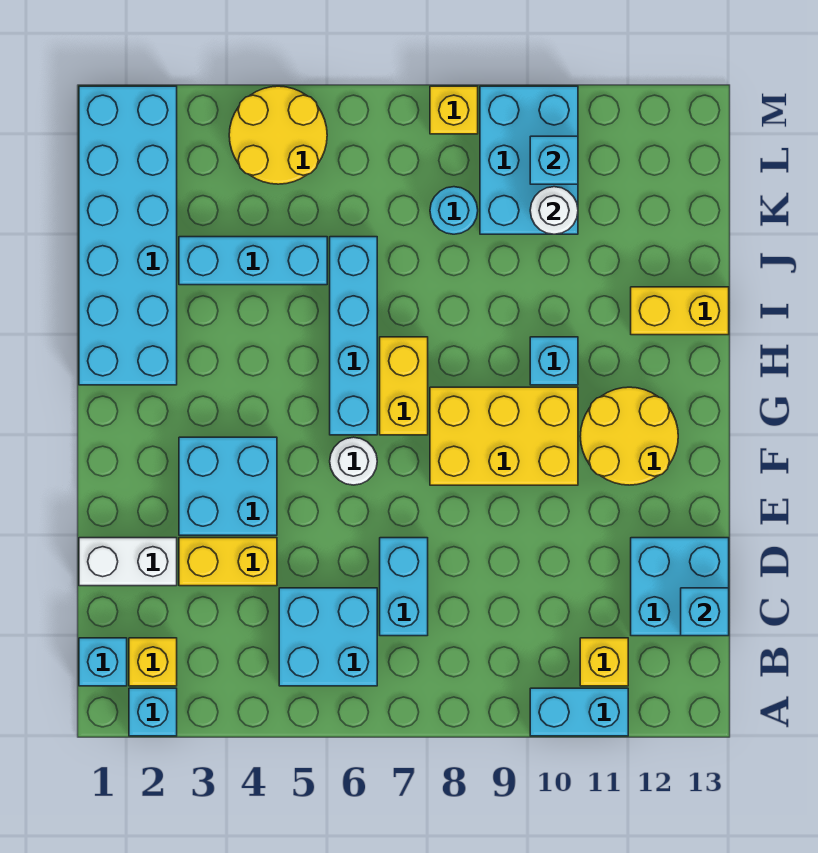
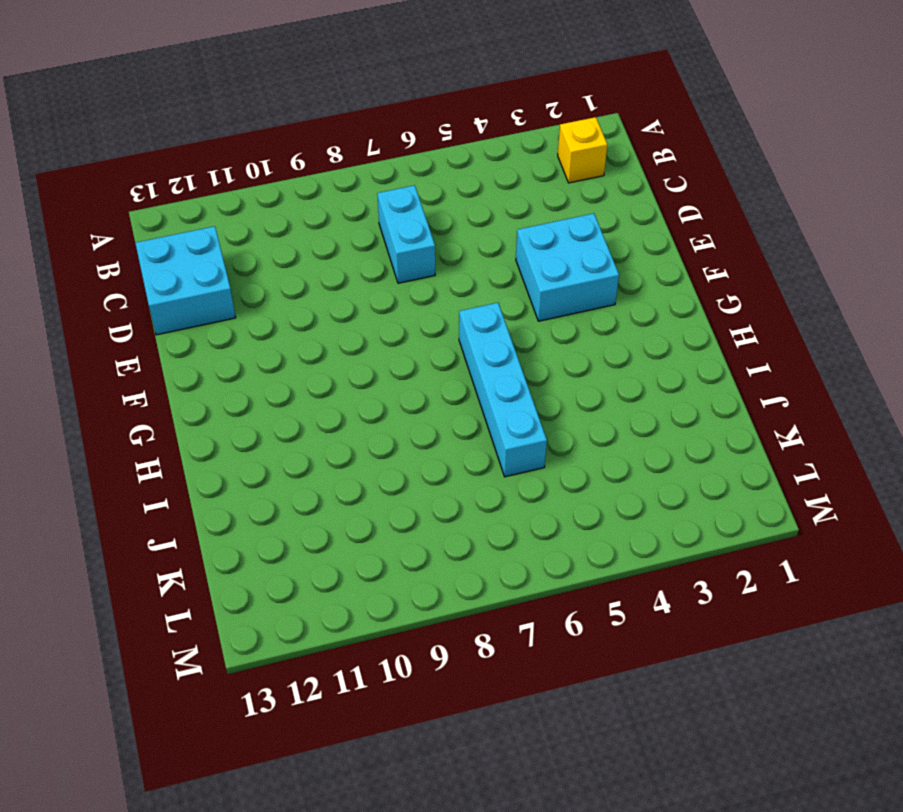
none -> cyan 1x1 brick [129,688,177,736]
none -> cyan 1x2 brick [530,688,628,736]
none -> cyan 1x1 brick [79,638,127,686]

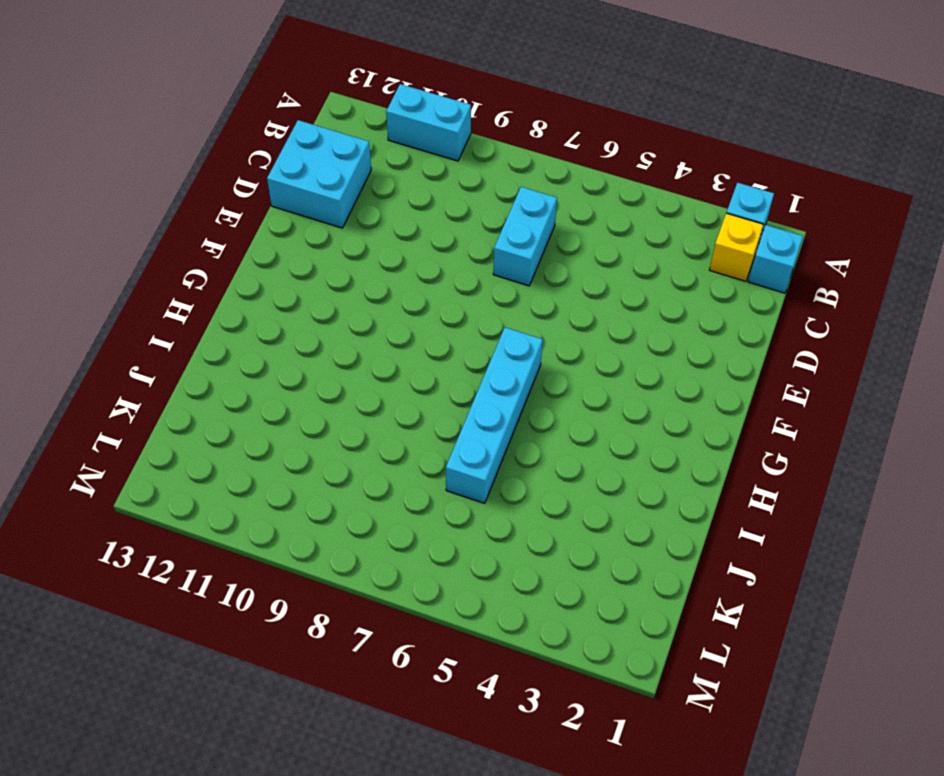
none -> cyan 2x2 brick [279,588,377,686]
none -> yellow 1x1 brick [580,638,628,686]
none -> white 1x2 brick [79,538,177,586]

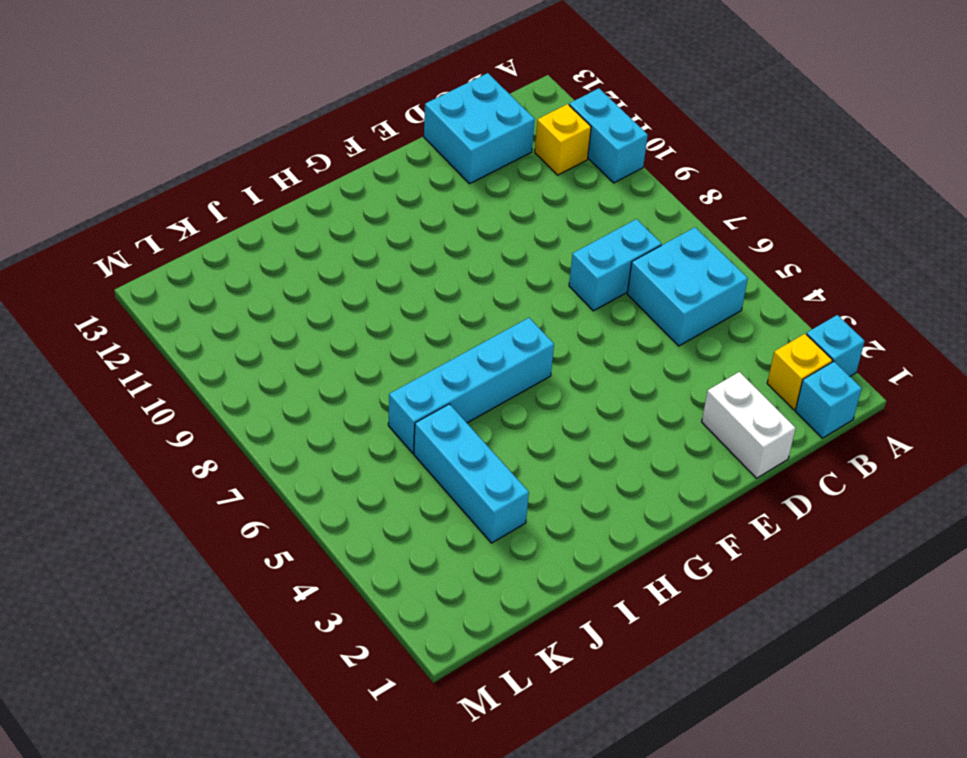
none -> yellow 1x2 brick [179,538,277,586]
none -> cyan 2x2 brick [179,437,277,535]
none -> white 1x1 round brick [330,437,377,485]

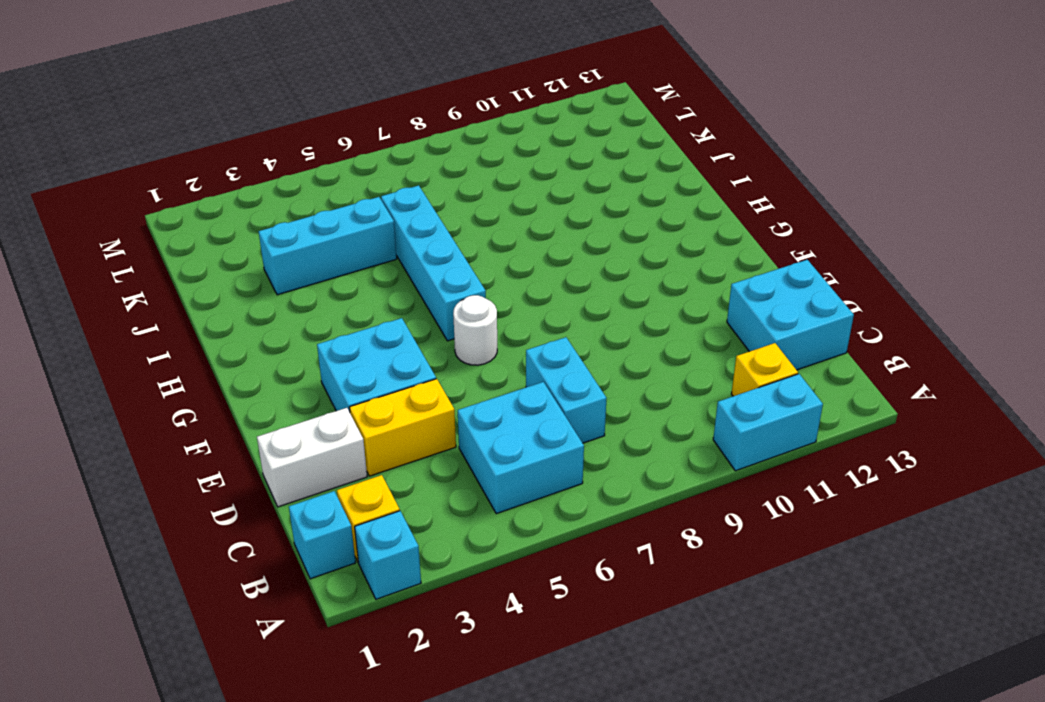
none -> yellow 2x3 brick [430,387,578,485]
none -> yellow 2x2 round brick [580,387,678,485]
none -> yellow 1x2 brick [380,337,428,435]

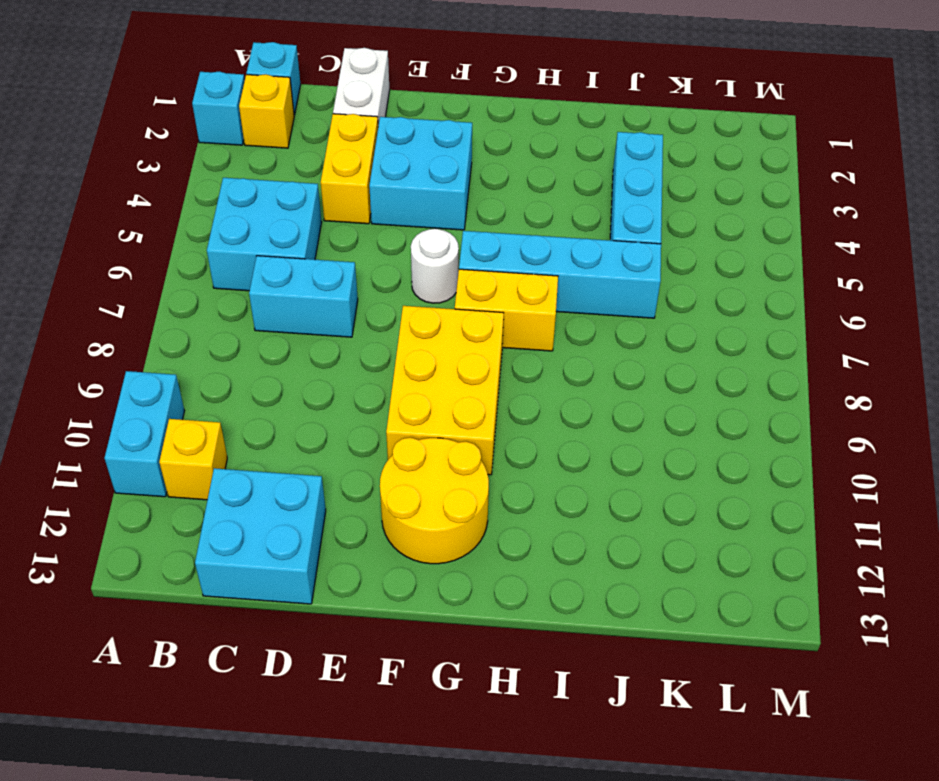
none -> cyan 2x6 brick [79,86,177,385]
none -> cyan 1x1 brick [530,337,578,385]
none -> yellow 1x2 brick [631,287,729,335]

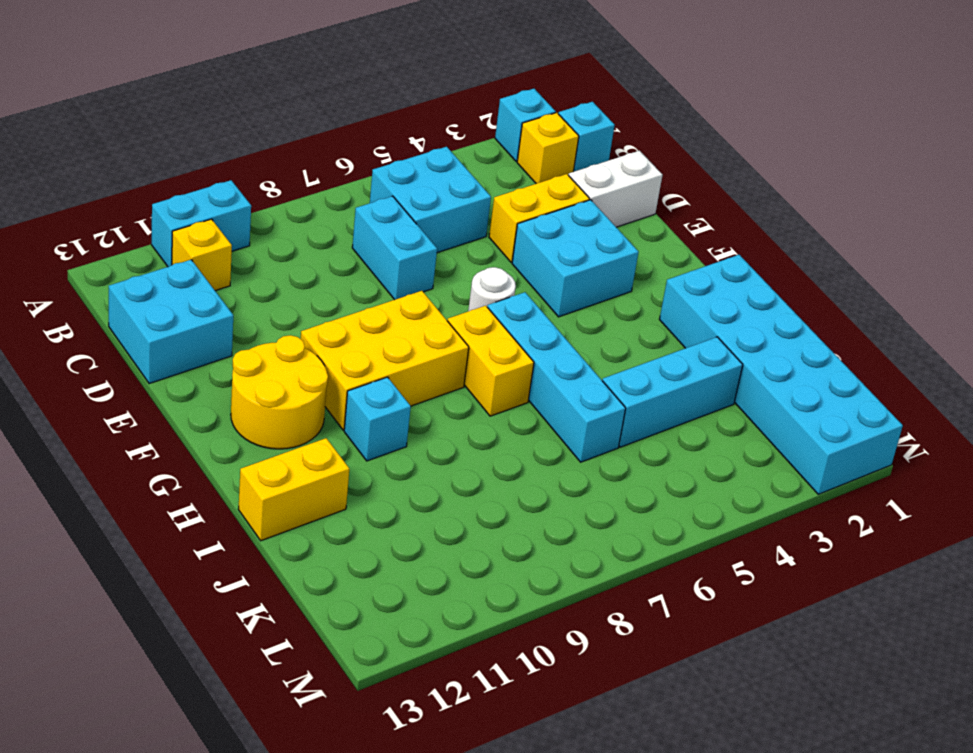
none -> cyan 1x1 round brick [430,187,478,234]
none -> cyan 2x3 brick [480,86,578,234]
none -> yellow 2x2 round brick [229,86,327,184]

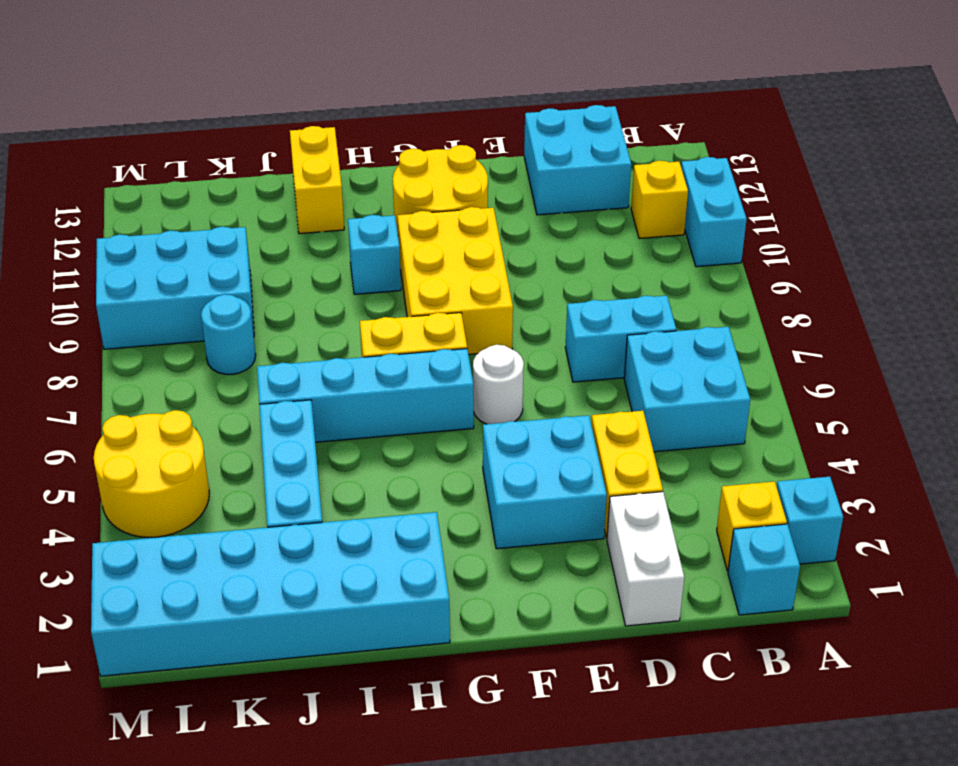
none -> yellow 1x1 brick [430,86,478,134]
none -> cyan 1x1 brick [681,588,729,636]
none -> white 1x1 round brick [530,187,578,234]

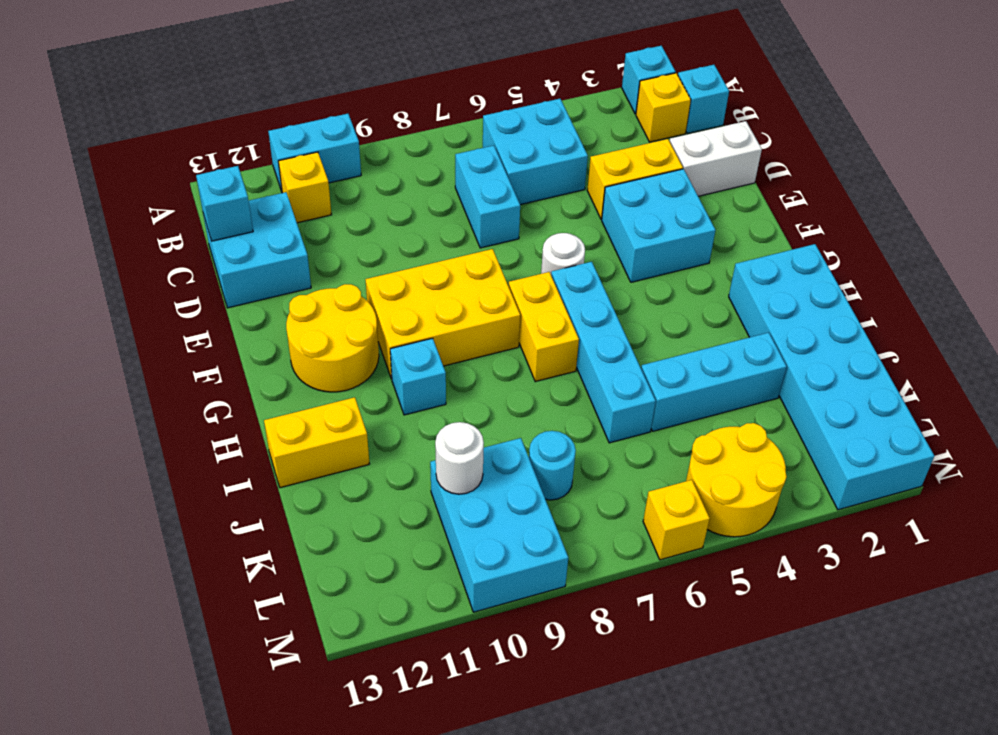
yellow 1x1 brick [643,480,710,560] -> yellow 1x1 brick moved to [430,86,478,134]
none -> cyan 1x1 brick [530,136,578,184]

